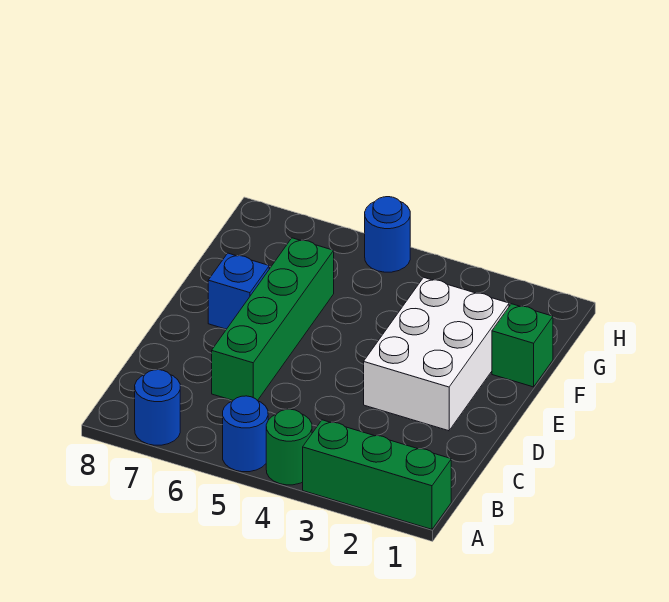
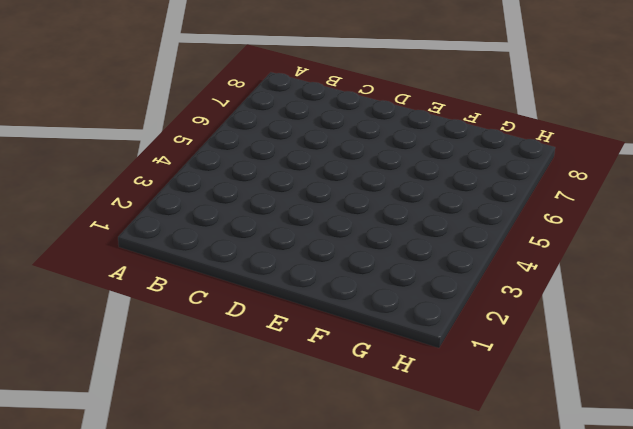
none -> green 1x3 brick [303,420,451,529]
none -> green 1x1 round brick [266,409,312,485]

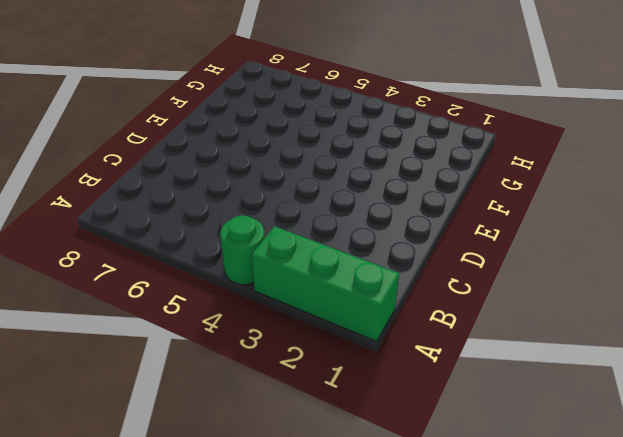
none -> blue 1x1 round brick [223,396,268,472]
none -> blue 1x1 round brick [135,370,180,445]

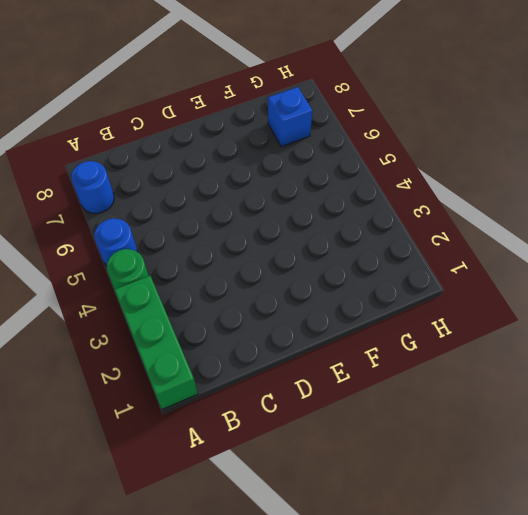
blue 1x1 brick [268,87,312,147] -> blue 1x1 brick moved to [208,253,269,329]
none -> green 1x4 brick [212,238,334,401]
none -> white 2x3 brick [364,277,509,431]

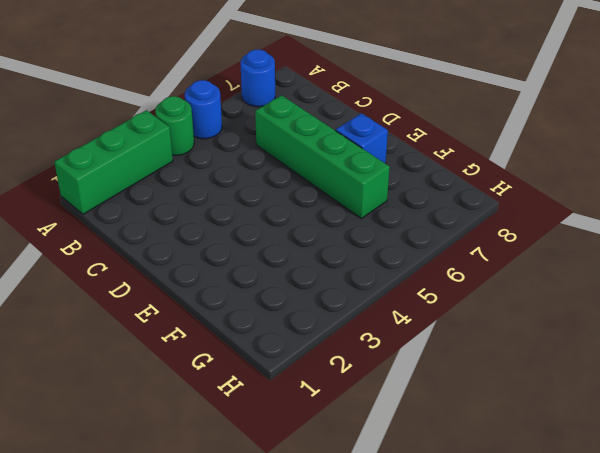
none -> white 2x3 brick [364,277,509,431]
none -> green 1x1 brick [492,304,553,387]

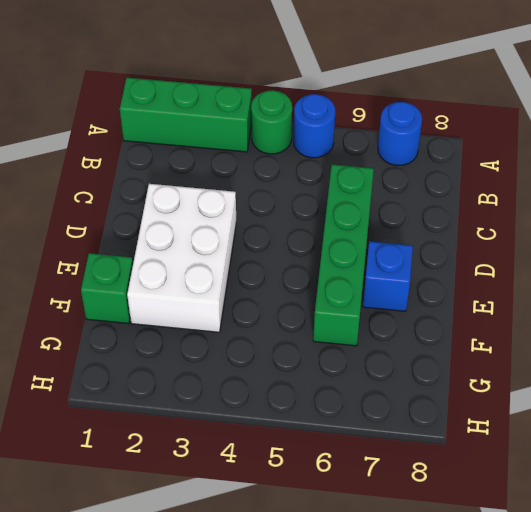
none -> blue 1x1 round brick [365,197,410,272]

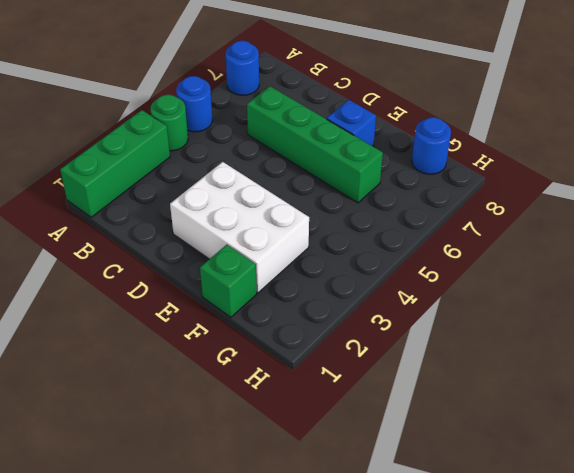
blue 1x1 round brick [412,117,451,174] -> blue 1x1 round brick moved to [365,197,410,272]

